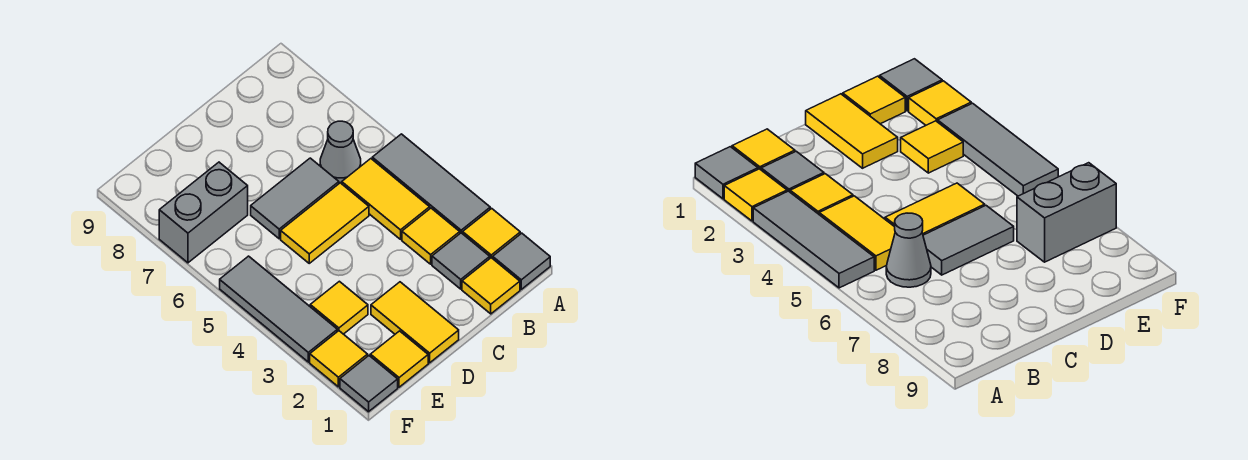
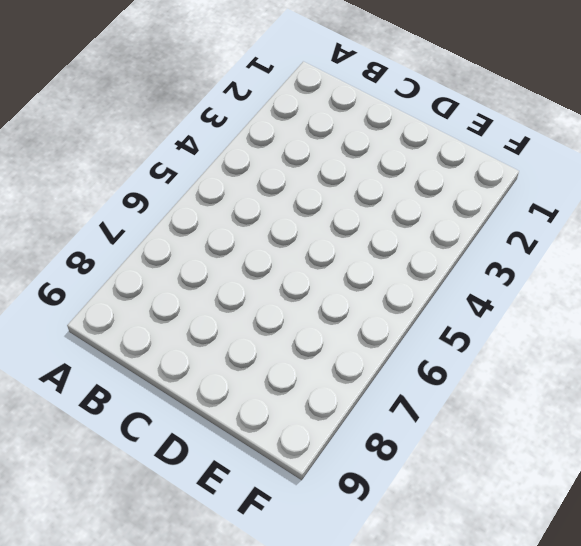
none -> grey 1x1 tile [493,233,550,289]
none -> yellow 1x1 tile [463,208,520,259]
none -> grey 1x3 tile [372,134,490,234]

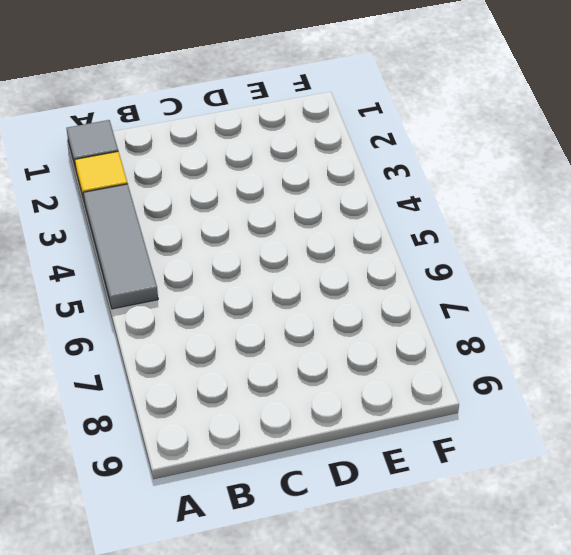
none -> yellow 1x1 tile [462,258,520,314]
none -> grey 1x1 tile [432,233,490,289]
none -> yellow 1x1 tile [402,208,460,264]

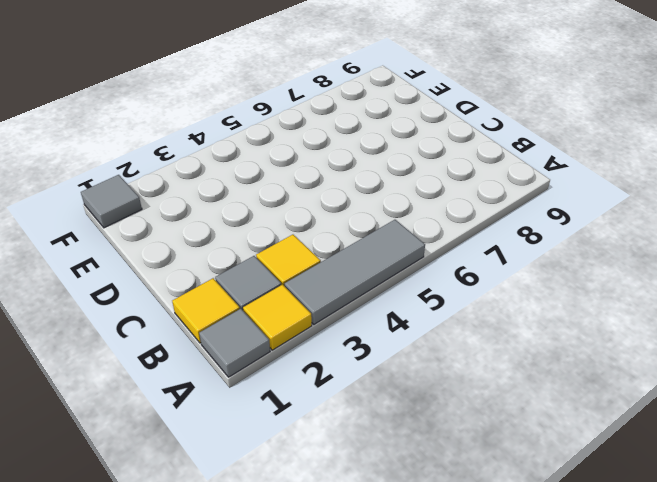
none -> yellow 1x2 tile [342,159,430,239]
none -> grey 1x1 cone [320,121,361,183]
none -> yellow 1x2 tile [281,183,369,263]

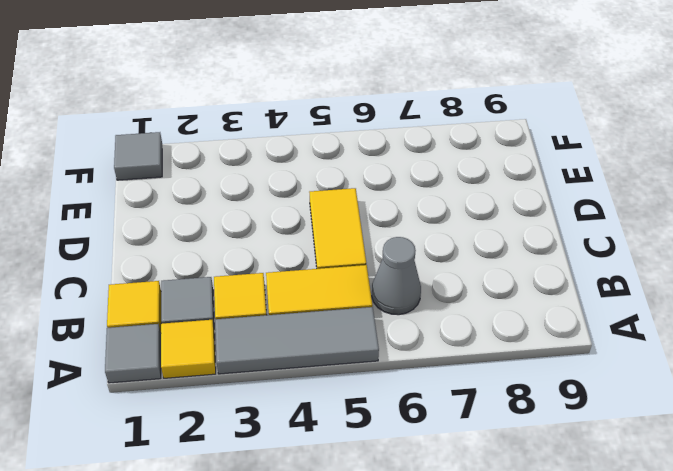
none -> grey 1x2 tile [251,158,339,239]
none -> yellow 1x2 tile [371,282,459,363]
none -> yellow 1x1 tile [370,331,428,387]

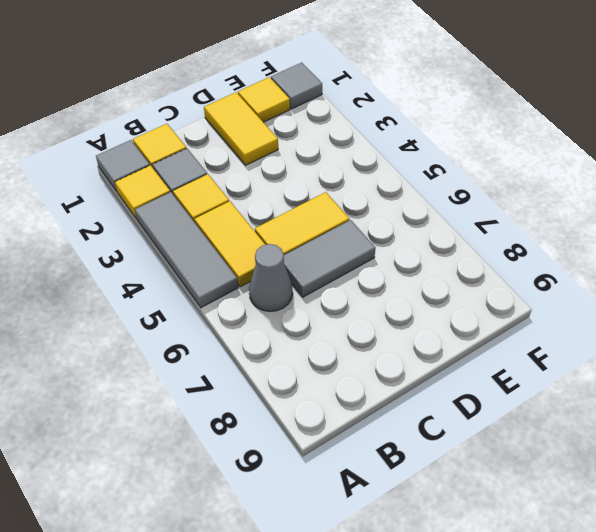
none -> yellow 1x1 tile [310,281,368,334]
none -> grey 1x2 brick [159,162,248,263]
none -> yellow 1x1 tile [310,331,368,387]

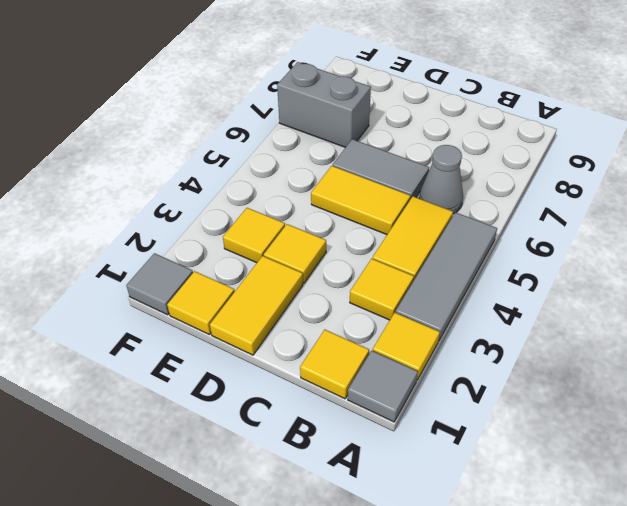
yellow 1x1 tile [264,224,326,283] -> yellow 1x1 tile moved to [310,331,368,387]
none -> grey 1x1 tile [432,233,490,289]
none -> grey 1x3 tile [220,256,337,362]

